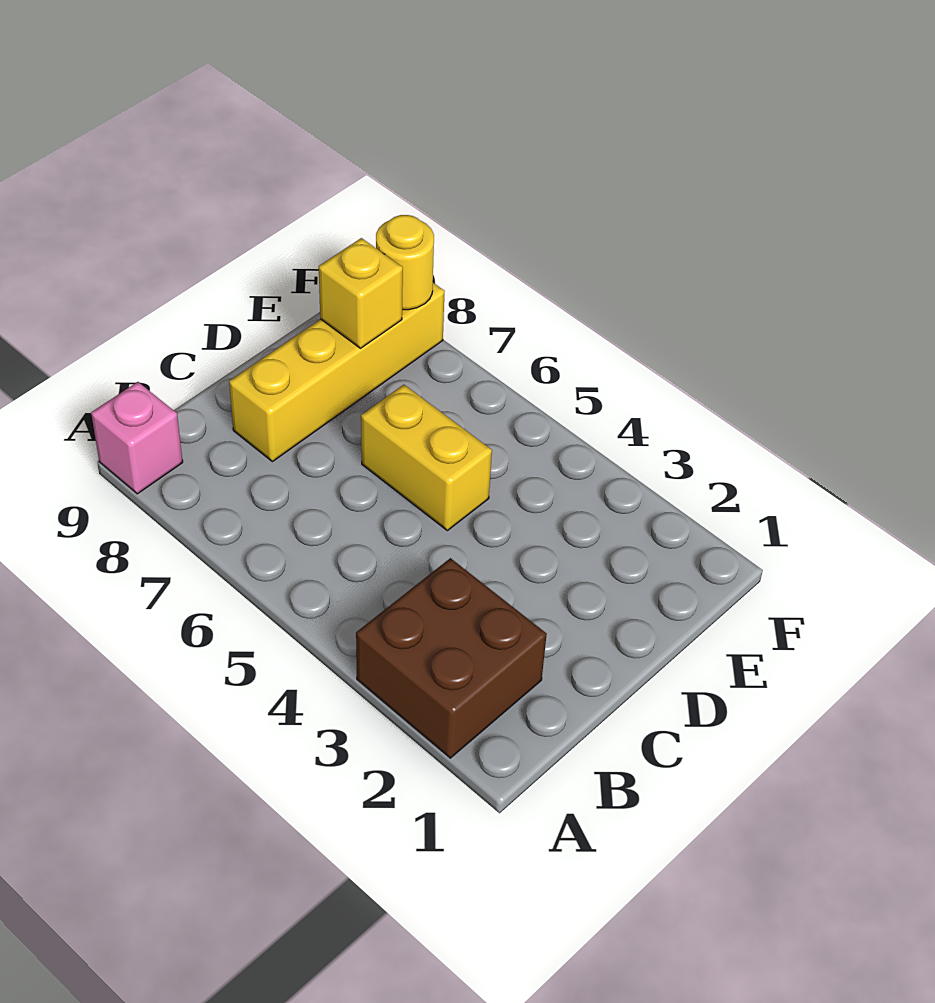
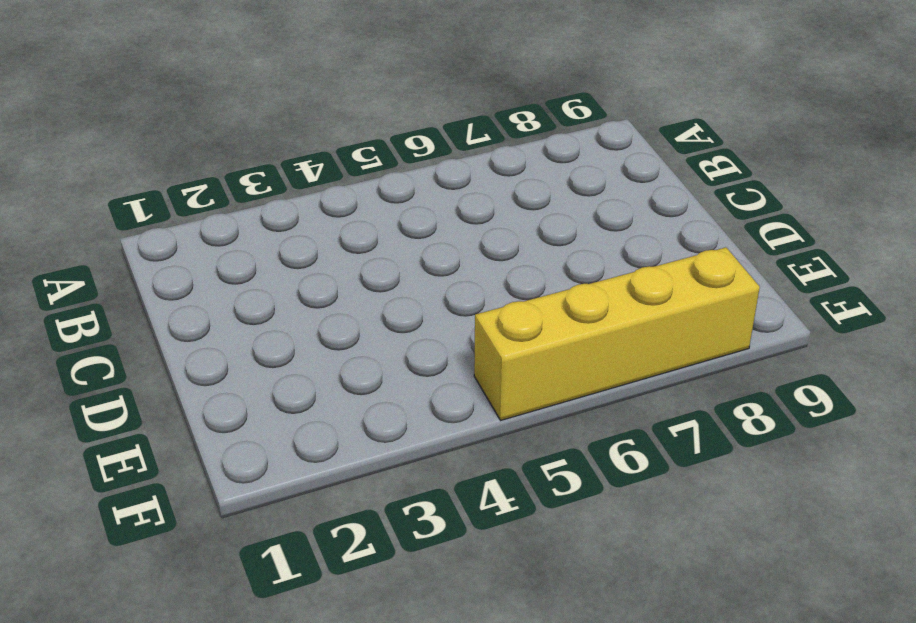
yellow 1x4 brick [474,247,760,420] -> yellow 1x4 brick turned to [229,283,445,462]
none -> brown 2x2 brick [356,558,547,758]
none -> pink 1x1 brick [91,382,183,494]

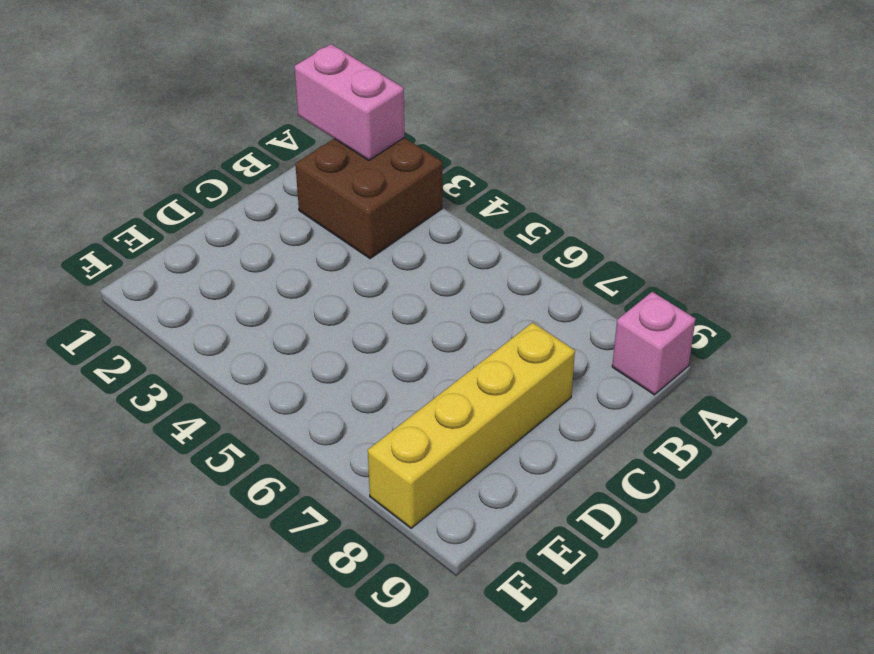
pink 1x2 brick [294,44,404,160] -> none
none -> yellow 1x2 brick [361,385,492,531]
none -> yellow 1x1 brick [319,238,403,348]

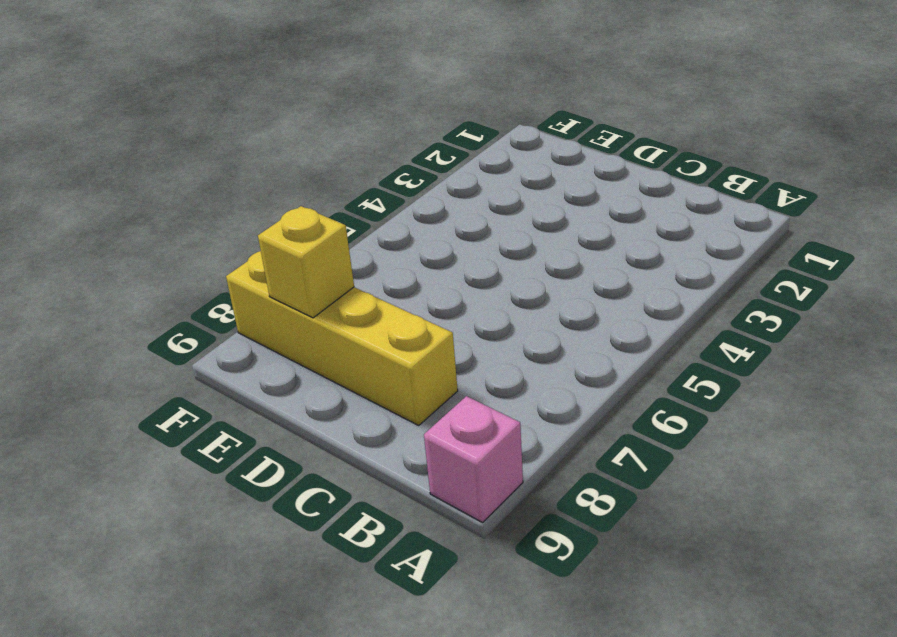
none -> brown 2x2 brick [356,558,547,758]
none -> yellow 1x2 brick [361,385,492,531]

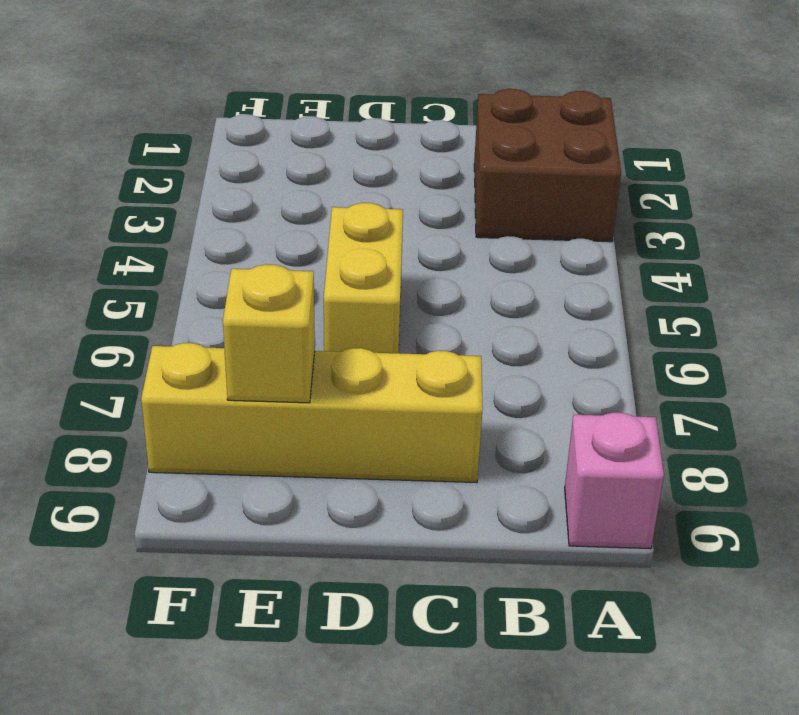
none -> yellow 1x1 round brick [376,215,434,310]

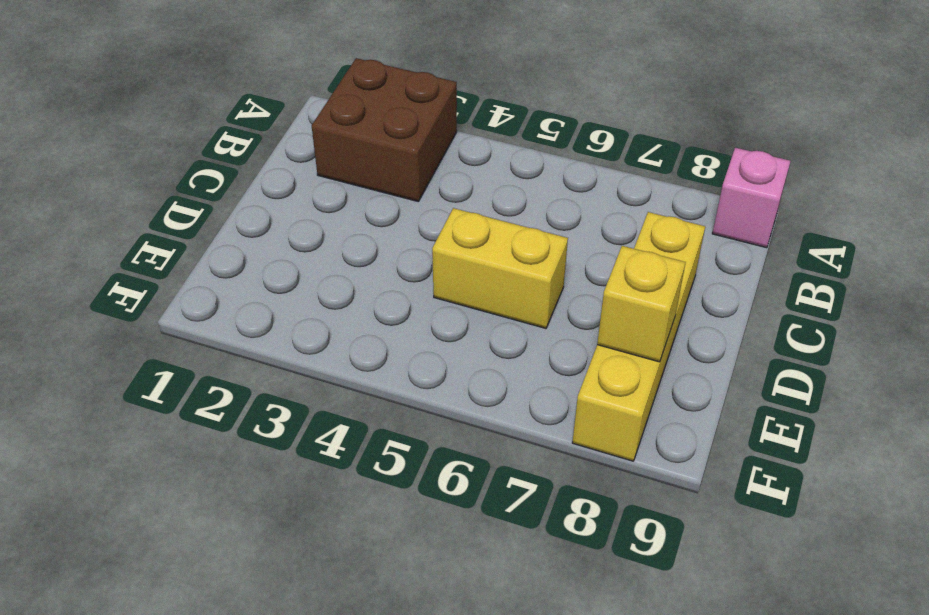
none -> yellow 1x1 round brick [376,215,434,310]

